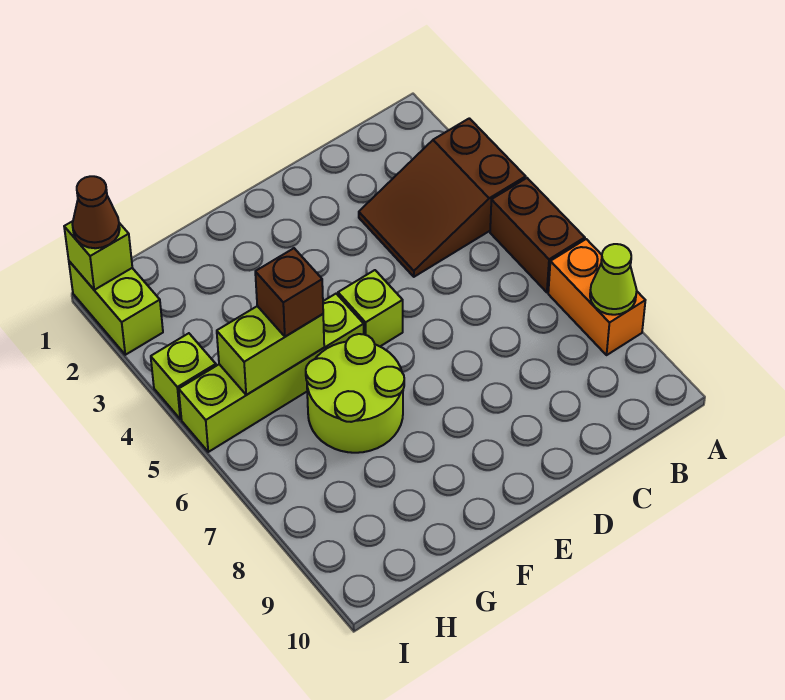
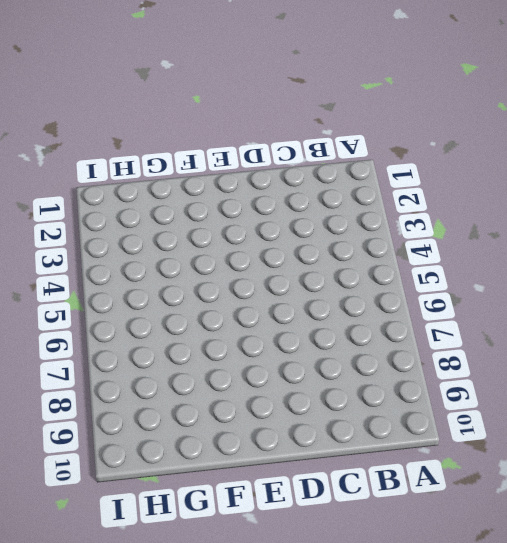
none -> brown 2x3 slope [359,118,526,277]
none -> brown 1x2 brick [490,178,585,292]
none -> orange 1x2 brick [548,239,645,355]

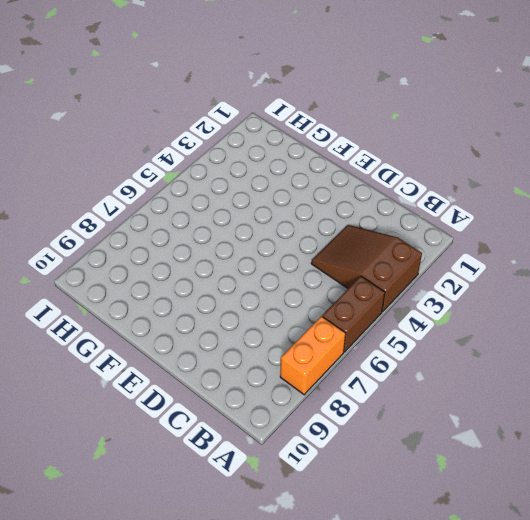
none -> lime 1x1 brick [338,270,403,346]
none -> lime 1x4 brick [179,294,364,452]
none -> lime 2x2 round brick [306,334,404,453]

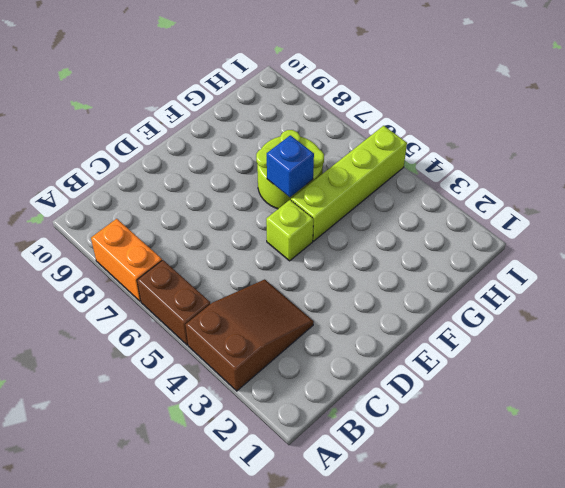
blue 1x1 brick [267,135,314,197] -> none
none -> lime 1x2 brick [69,261,163,355]
none -> lime 1x1 brick [151,333,216,419]
none -> lime 1x1 cone [590,244,637,315]

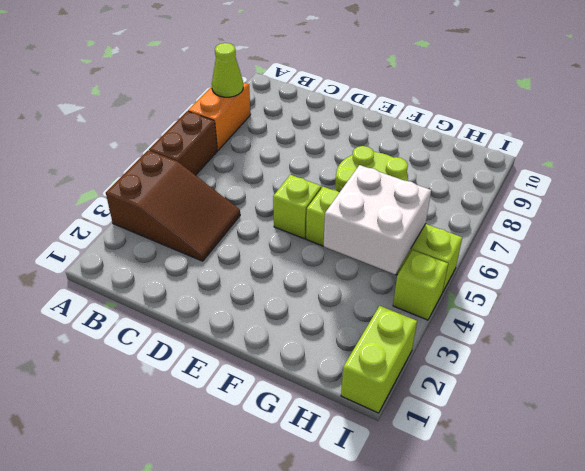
white 2x2 brick [324,165,431,274] -> lime 1x2 brick [217,306,324,395]
none -> lime 1x1 brick [64,221,132,290]
none -> brown 1x1 brick [255,248,323,336]
none -> brown 1x1 cone [72,176,120,248]

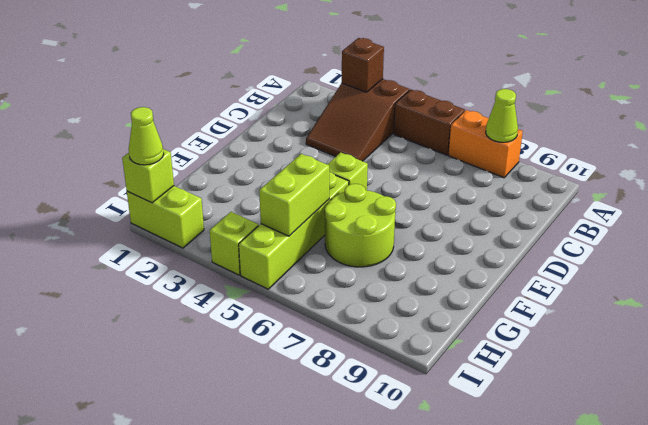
brown 1x1 brick [342,38,384,92] -> brown 1x1 brick moved to [255,248,323,336]
lime 1x1 cone [129,107,164,165] -> brown 1x1 cone [72,176,120,248]

